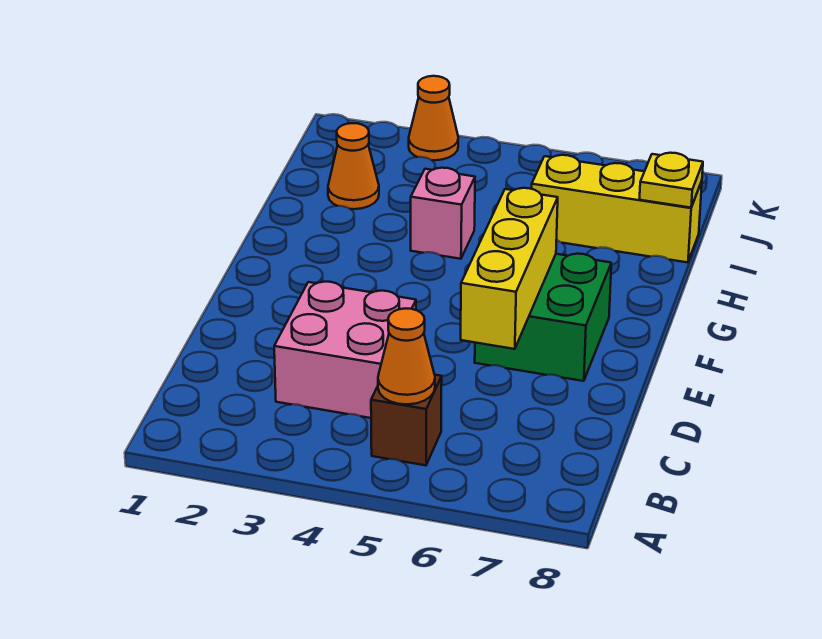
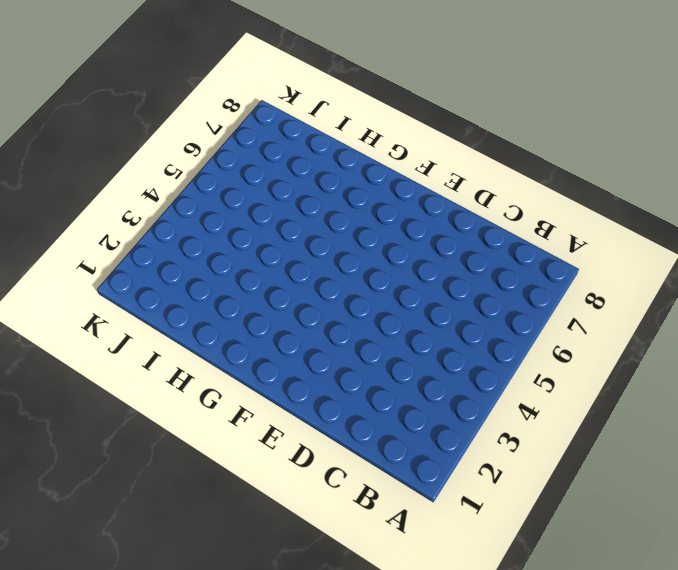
none -> brown 1x1 brick [371,375,442,465]
none -> pink 2x2 brick [274,282,416,418]

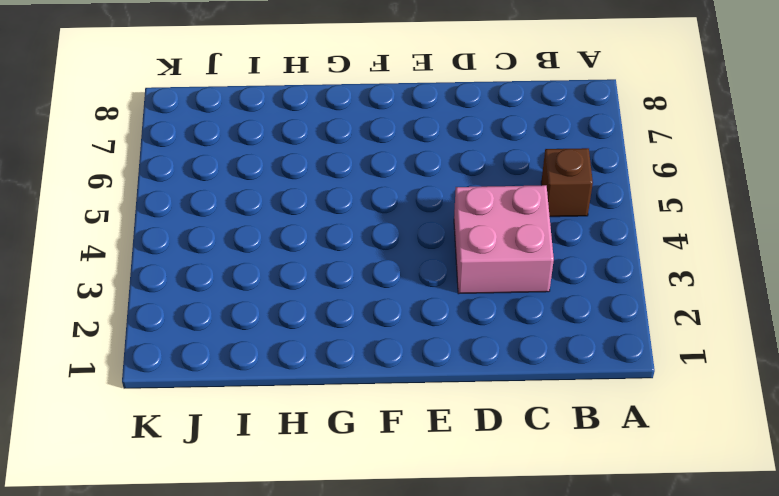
none -> green 2x2 brick [475,254,611,381]
none -> pink 1x1 brick [411,168,475,259]

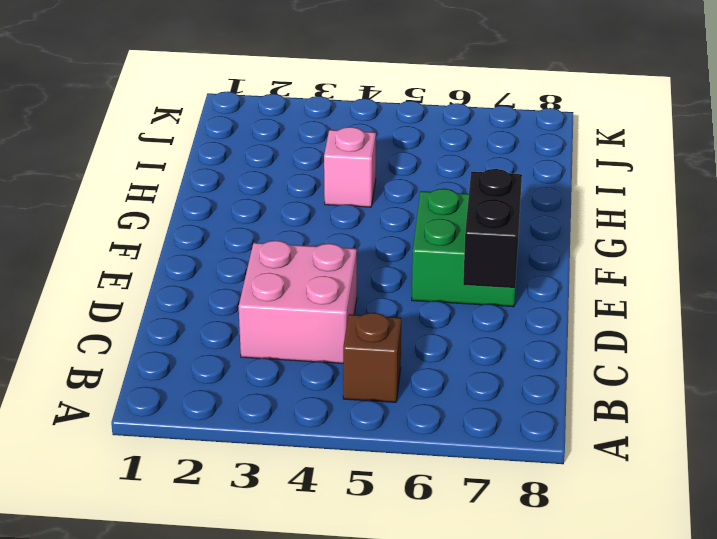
black 1x2 brick [463,169,522,288] -> none
none -> orange 1x1 cone [328,123,379,209]
none -> yellow 1x3 brick [532,155,702,262]

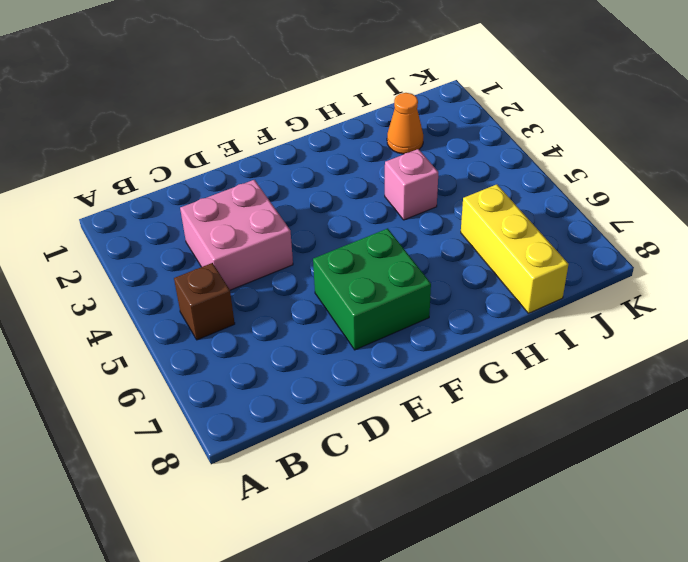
none -> orange 1x1 cone [409,76,458,160]
none -> orange 1x1 cone [378,308,435,404]

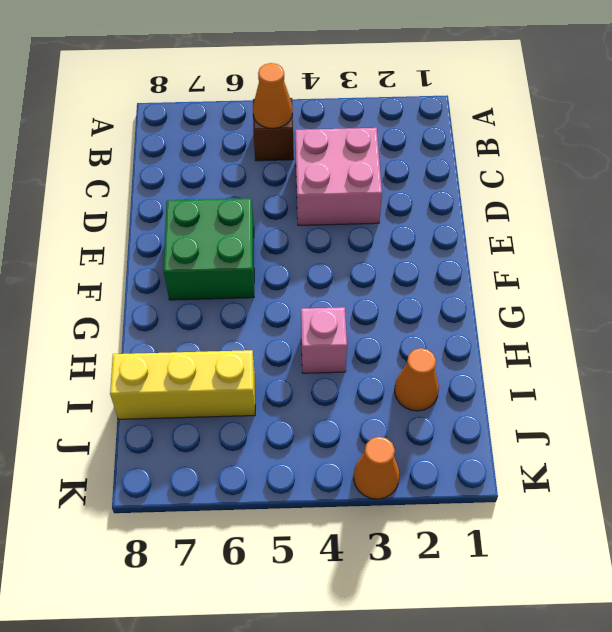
none -> yellow 1x3 brick [461,188,558,349]
none -> yellow 1x1 plate [640,153,703,208]

